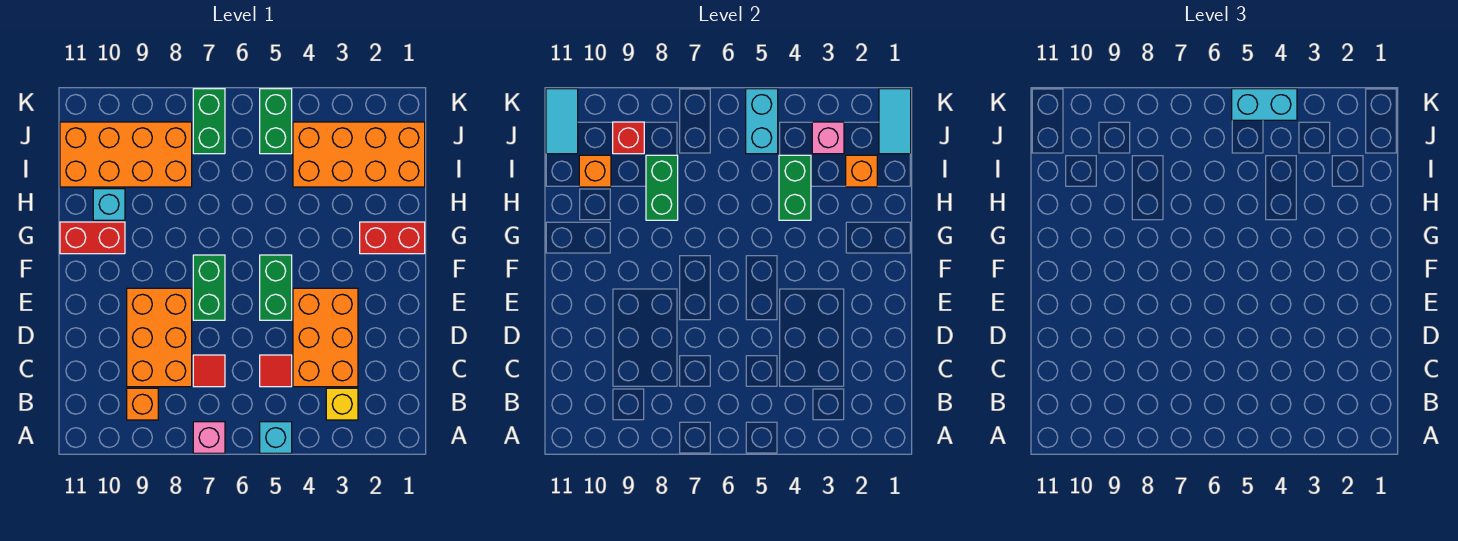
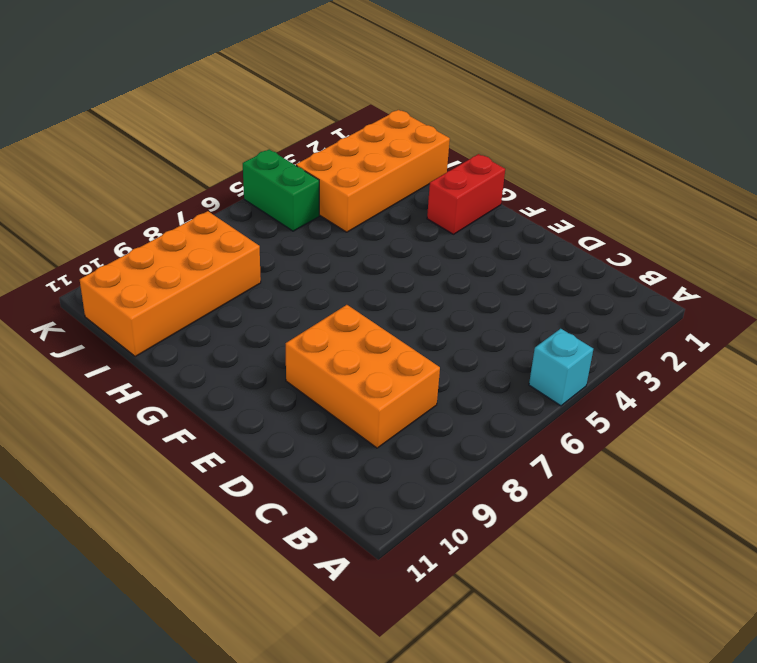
none -> pink 1x1 brick [193,422,225,453]
none -> yellow 1x1 brick [326,388,358,420]
none -> orange 1x1 brick [127,388,158,420]

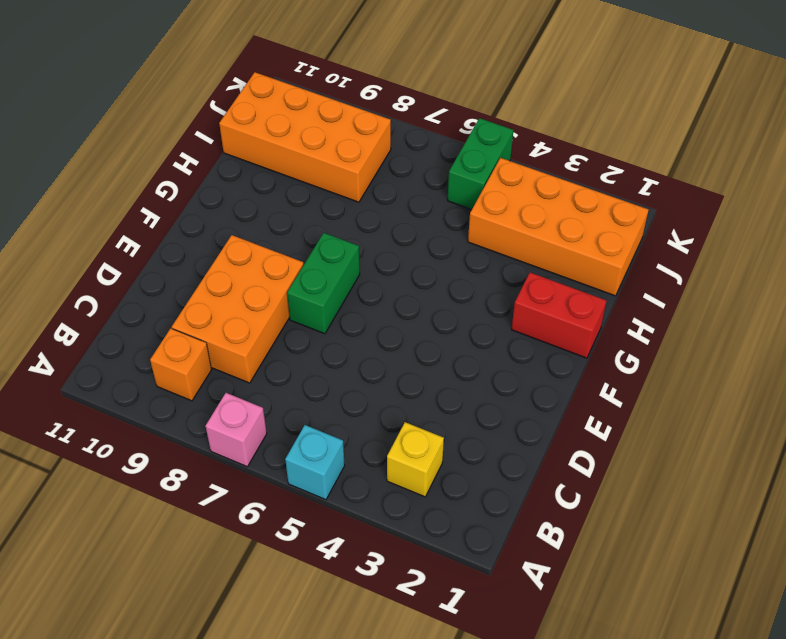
none -> orange 2x3 brick [293,288,358,387]
none -> red 1x1 tile [260,355,292,387]
none -> red 1x1 tile [193,355,225,387]

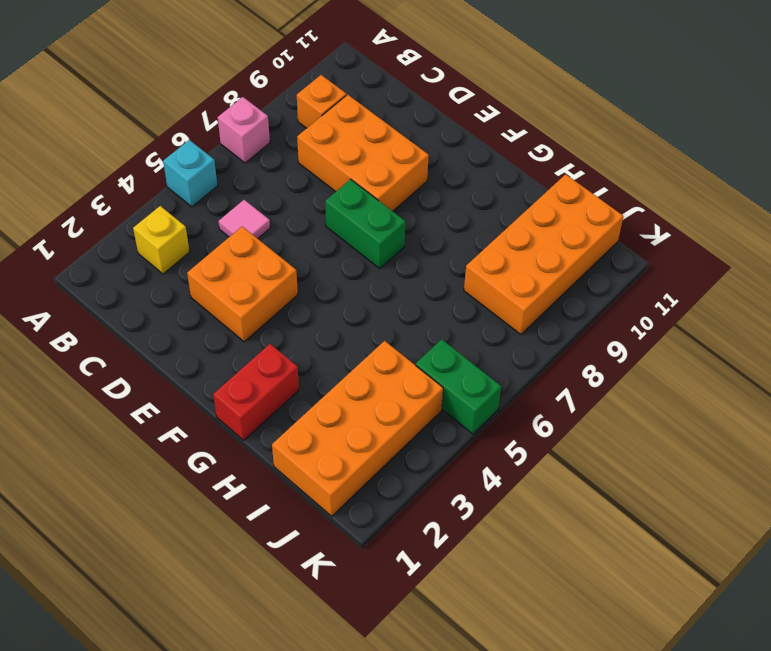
pink 1x1 tile [218,200,270,239] -> red 1x1 tile [260,355,292,387]
orange 2x2 brick [187,227,298,342] -> orange 2x3 brick [293,288,358,387]
none -> red 1x1 tile [193,355,225,387]
none -> green 1x2 brick [260,255,292,320]
none -> red 1x2 brick [60,222,125,254]

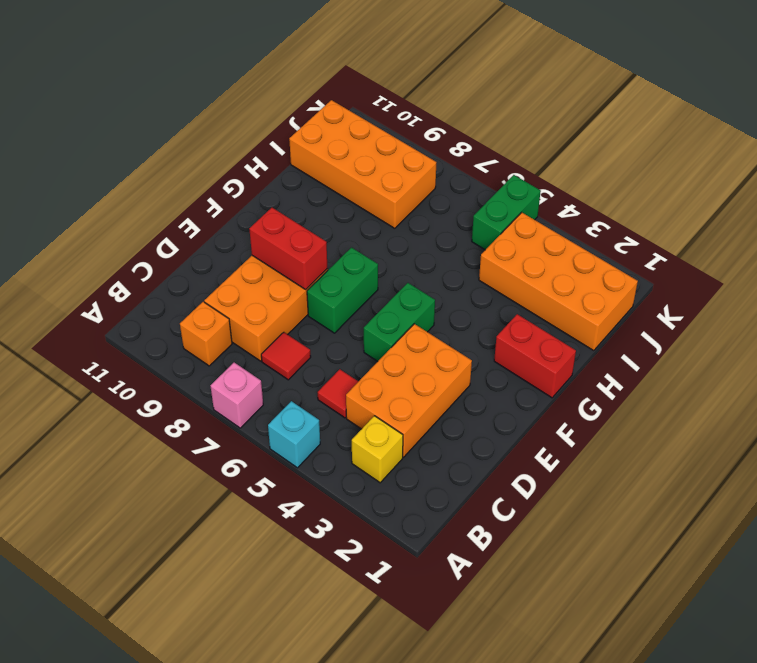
red 1x2 brick [249,208,327,290] -> red 1x2 brick moved to [60,222,125,254]
none -> cyan 1x1 brick [93,189,125,220]
none -> green 1x2 brick [193,89,225,154]
none -> green 1x2 brick [779,155,811,220]

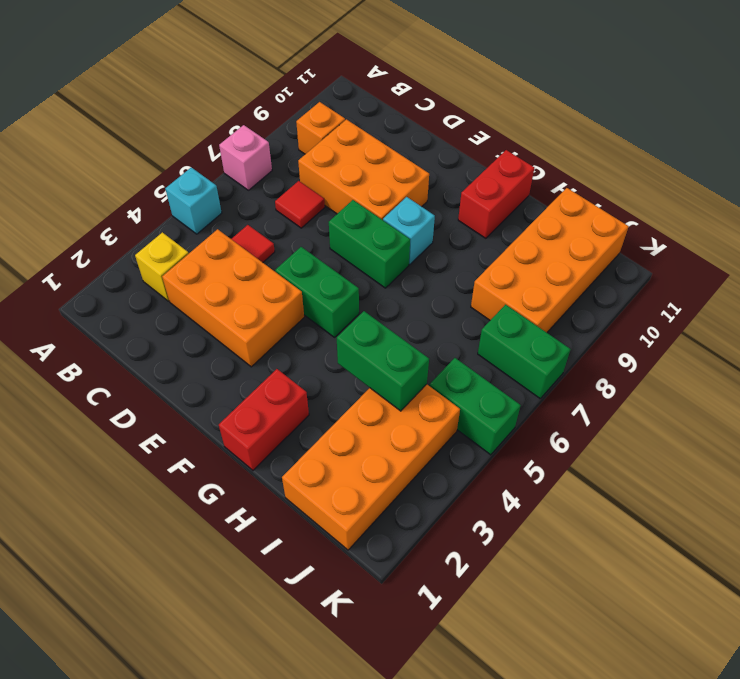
cyan 1x1 brick [383,197,435,264] -> cyan 1x1 brick moved to [93,189,125,220]
none -> green 1x2 brick [646,155,678,220]
none -> orange 1x1 brick [846,155,877,187]
none -> orange 1x1 brick [579,155,611,187]

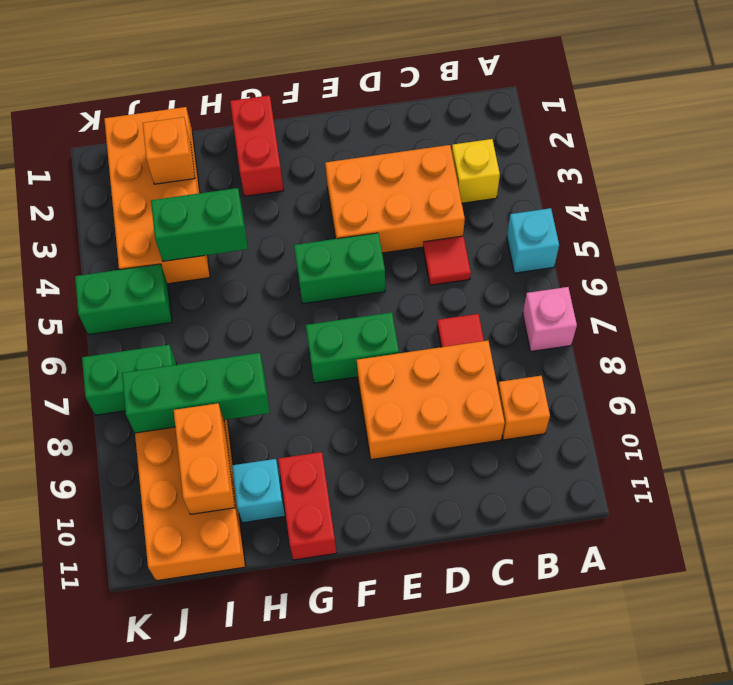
green 1x3 brick [122,353,270,433] -> green 1x2 brick [646,155,678,220]
orange 1x2 brick [174,403,235,514] -> orange 1x1 brick [579,155,611,187]
none -> cyan 1x2 tile [879,89,911,154]
none -> pink 1x1 brick [812,122,844,154]
none -> cyan 1x2 brick [746,89,778,154]

